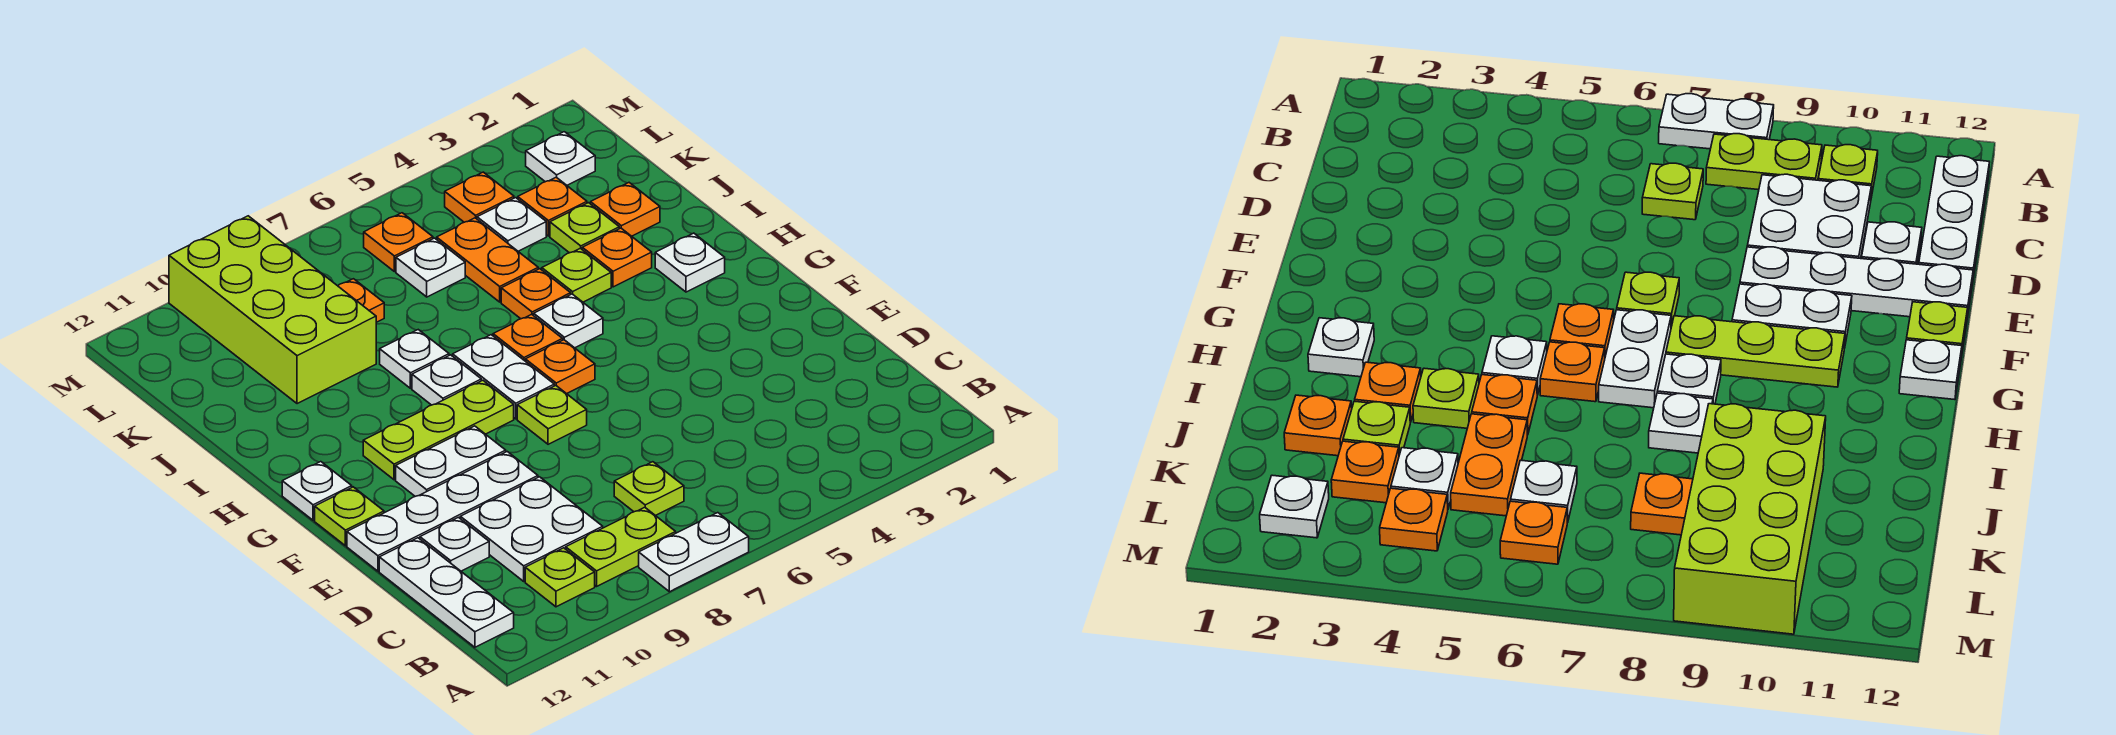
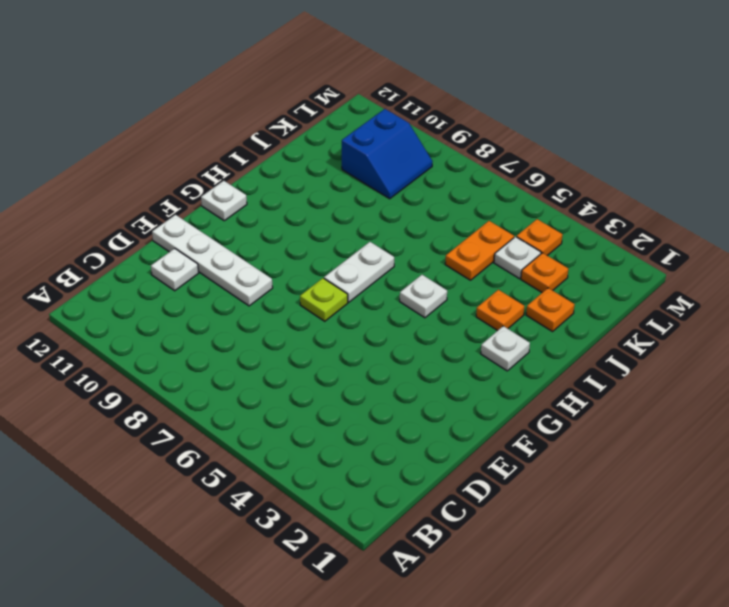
blue 2x2 slope [342,109,433,199] -> lime 2x4 brick [169,216,376,404]
none -> white 1x2 plate [639,513,749,592]
none -> lime 1x2 plate [566,507,676,586]
none -> lime 1x1 plate [525,548,595,607]
none -> white 1x3 plate [379,538,514,647]

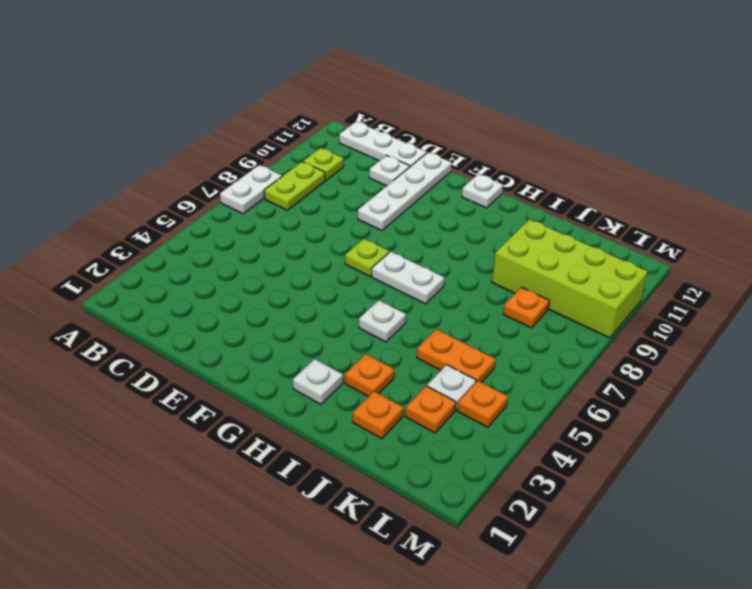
none -> lime 1x1 plate [614,462,684,516]
none -> white 2x2 plate [460,477,603,581]
none -> white 1x2 plate [396,426,506,496]
none -> lime 1x1 plate [315,487,384,546]

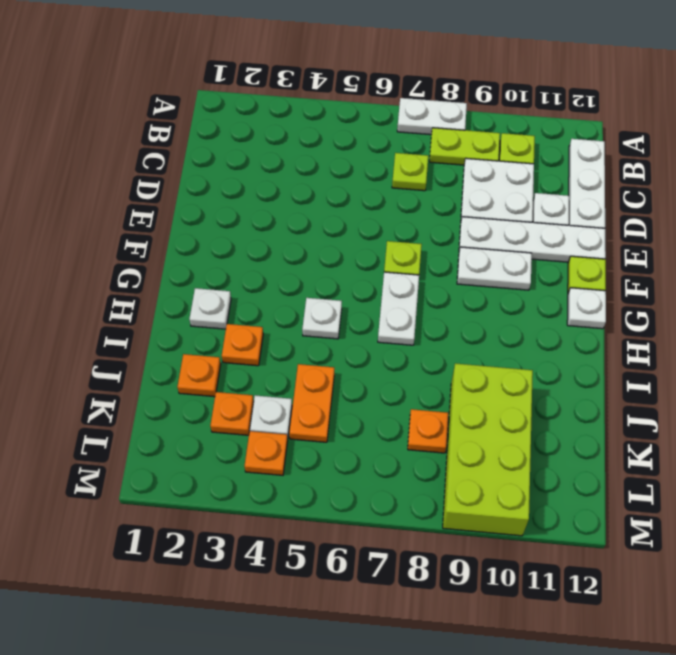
none -> orange 1x1 plate [525,340,595,394]
none -> lime 1x3 plate [363,380,514,480]
none -> orange 1x1 plate [493,314,563,361]
none -> white 1x1 plate [412,355,481,405]

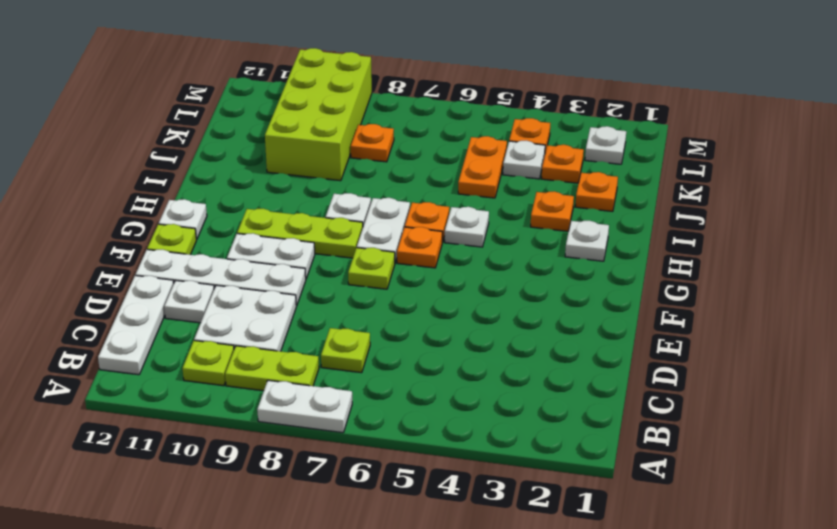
none -> lime 1x1 plate [542,248,611,302]
none -> orange 1x1 plate [501,269,571,319]
none -> white 1x1 plate [380,330,449,388]
none -> lime 1x1 plate [550,203,619,253]

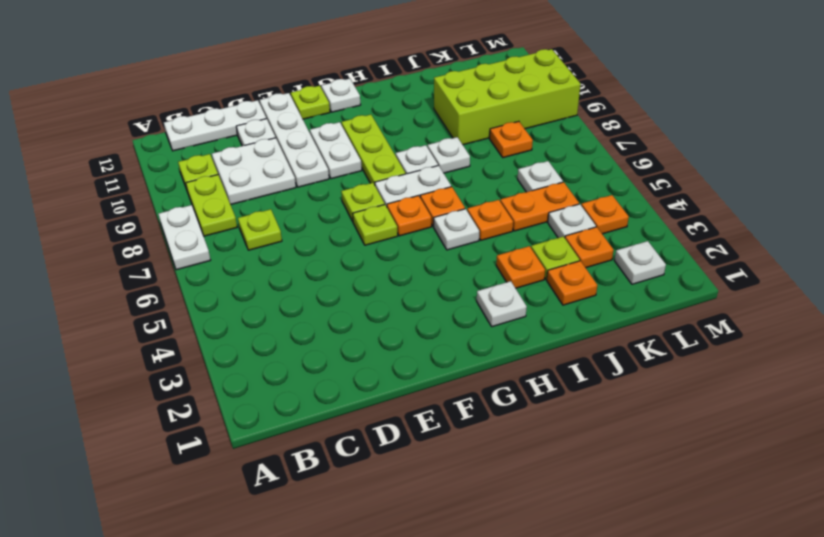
lime 1x1 plate [353,205,398,245] -> lime 1x1 plate moved to [542,248,611,302]
none -> orange 1x1 plate [364,213,433,272]

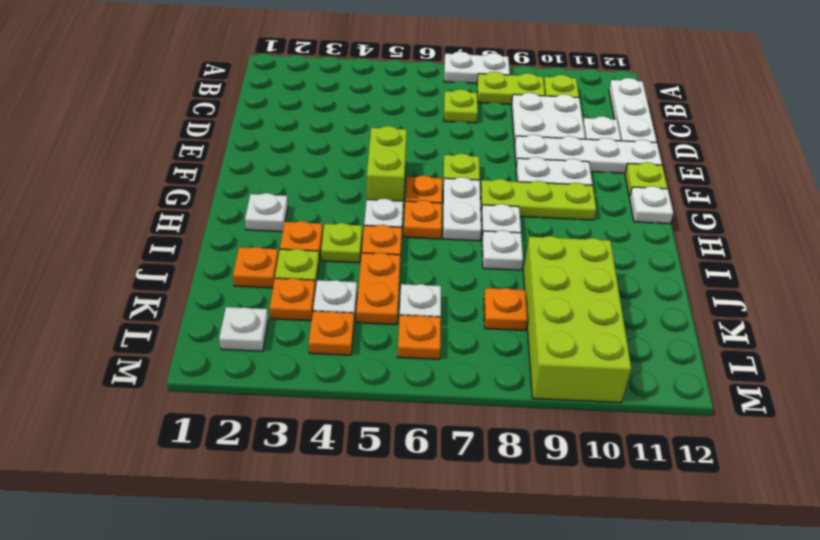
lime 1x2 brick [367,126,407,201] -> none

